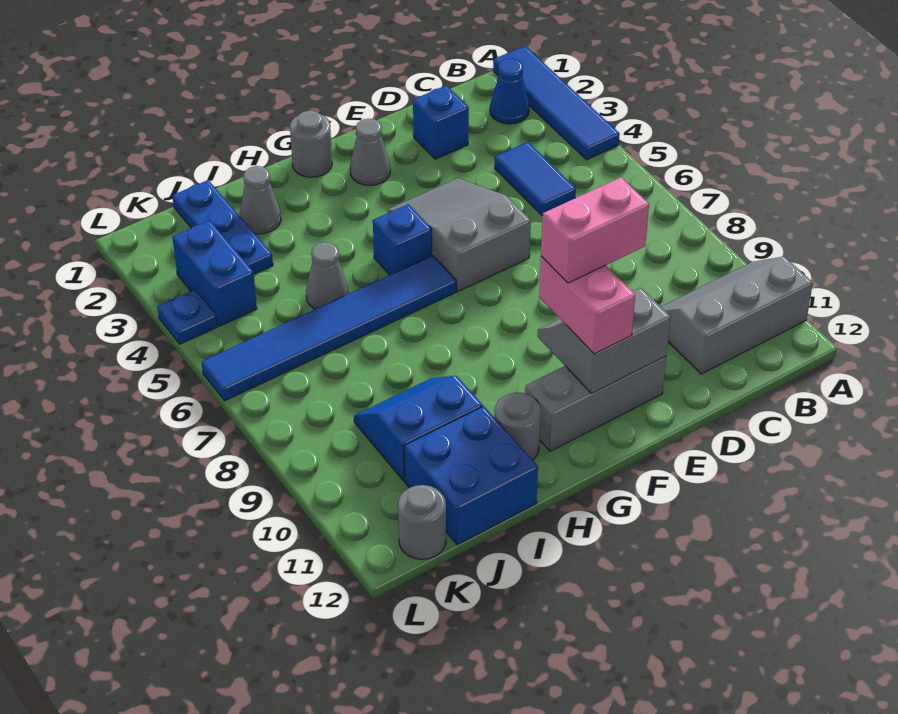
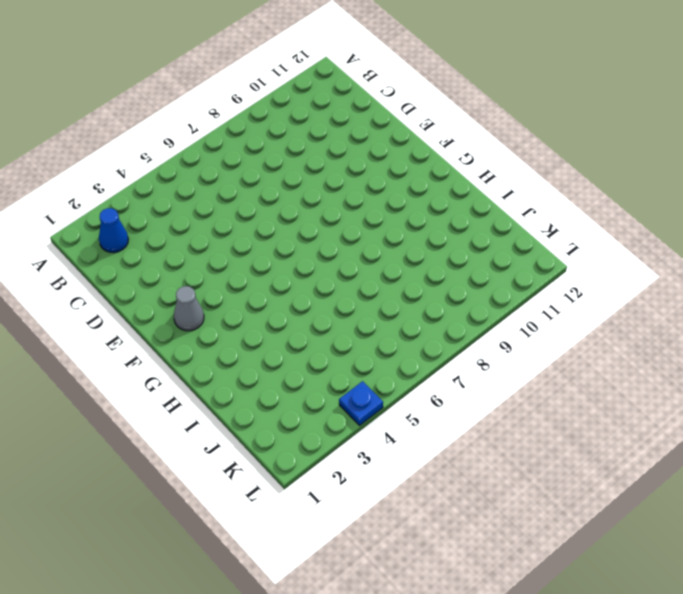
none -> blue 1x4 tile [493,46,620,160]
none -> grey 2x3 slope [661,256,813,374]
none -> blue 1x2 tile [495,142,576,215]

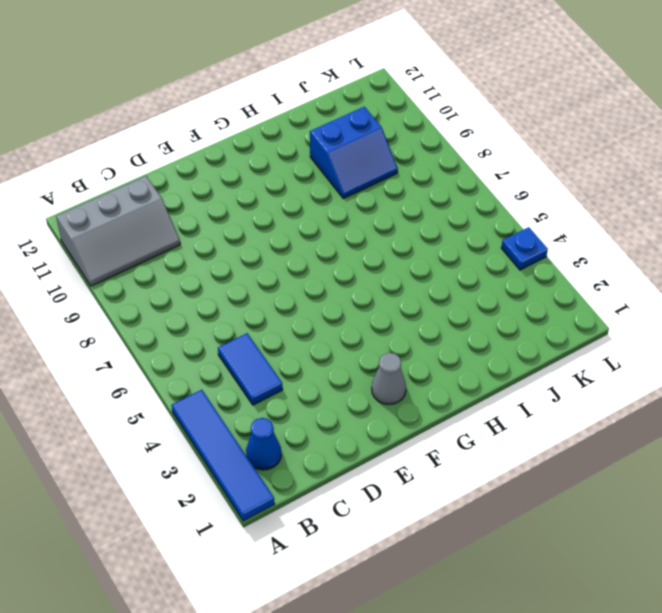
none -> blue 1x1 brick [413,85,469,159]
none -> grey 2x3 slope [388,178,531,291]
none -> grey 1x3 brick [525,357,666,451]

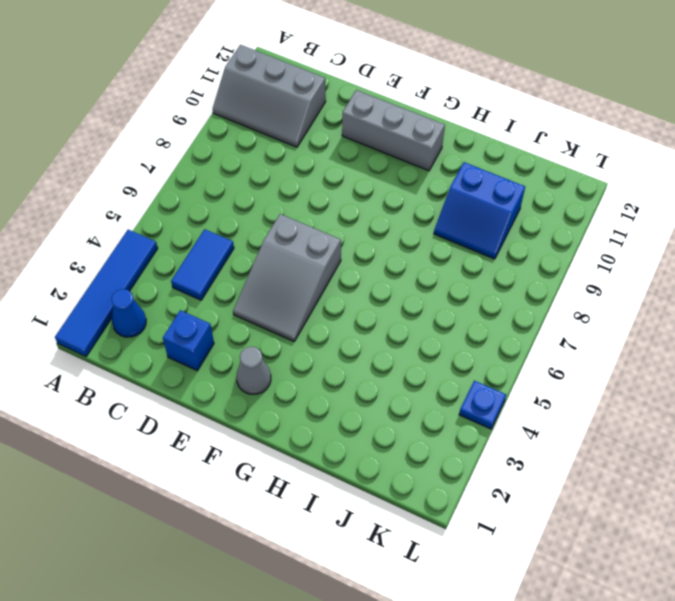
none -> grey 1x1 round brick [290,111,332,177]
none -> blue 1x1 brick [373,204,432,275]
none -> blue 1x6 tile [201,256,456,401]

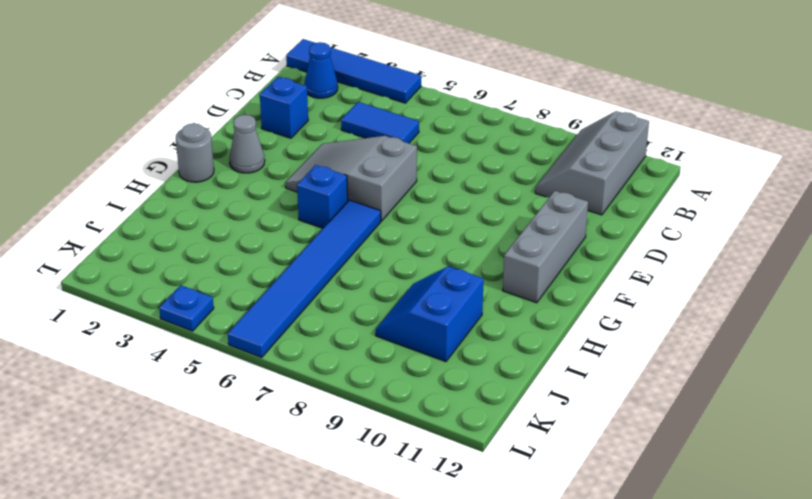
none -> grey 1x1 round brick [495,392,541,460]
none -> grey 1x1 cone [239,166,281,234]
none -> grey 1x1 cone [306,242,349,309]

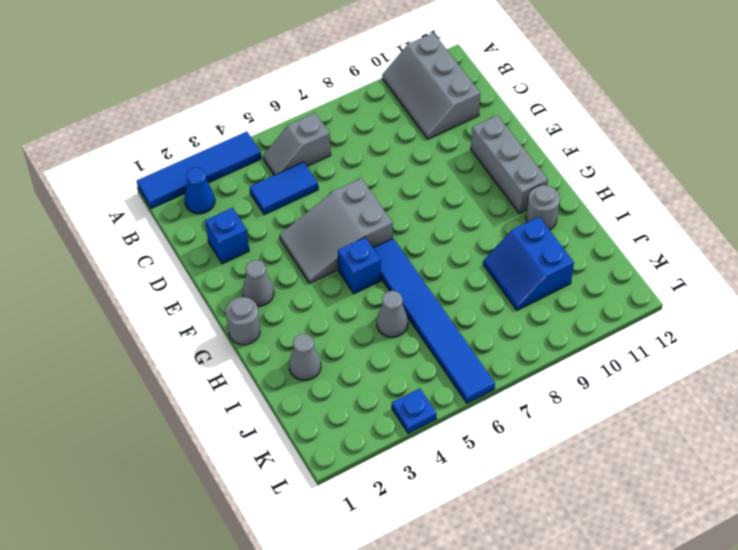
grey 1x2 slope [263,113,331,175] -> none
none -> blue 2x2 brick [404,406,538,545]
none -> blue 1x3 plate [172,180,273,274]
none -> blue 1x2 brick [172,220,257,326]

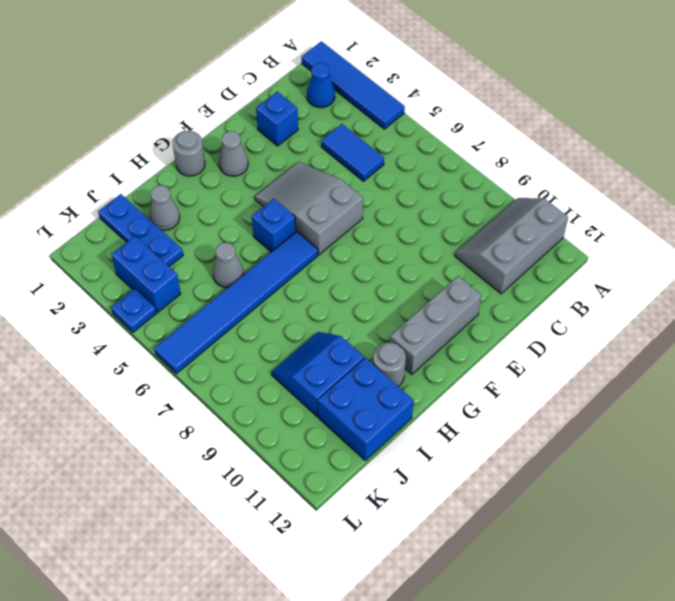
none -> grey 1x1 round brick [398,485,446,559]
none -> grey 2x2 slope [537,289,671,393]
none -> pink 1x2 brick [539,256,635,354]

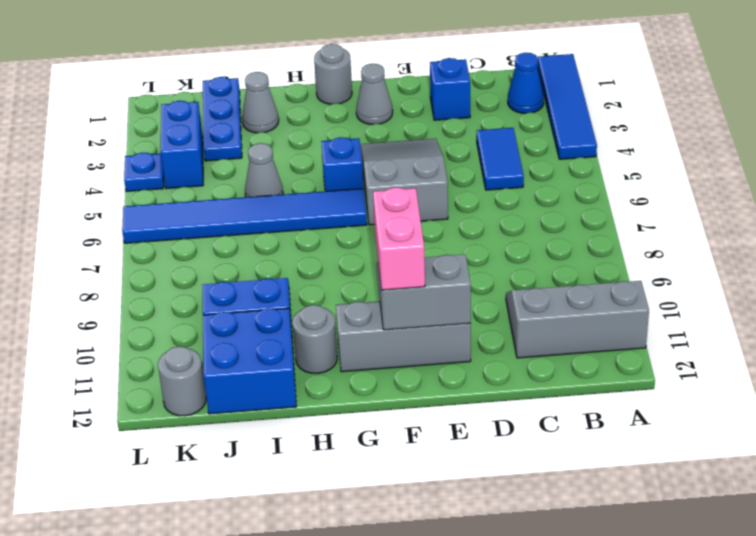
none -> pink 1x2 brick [541,177,649,283]

